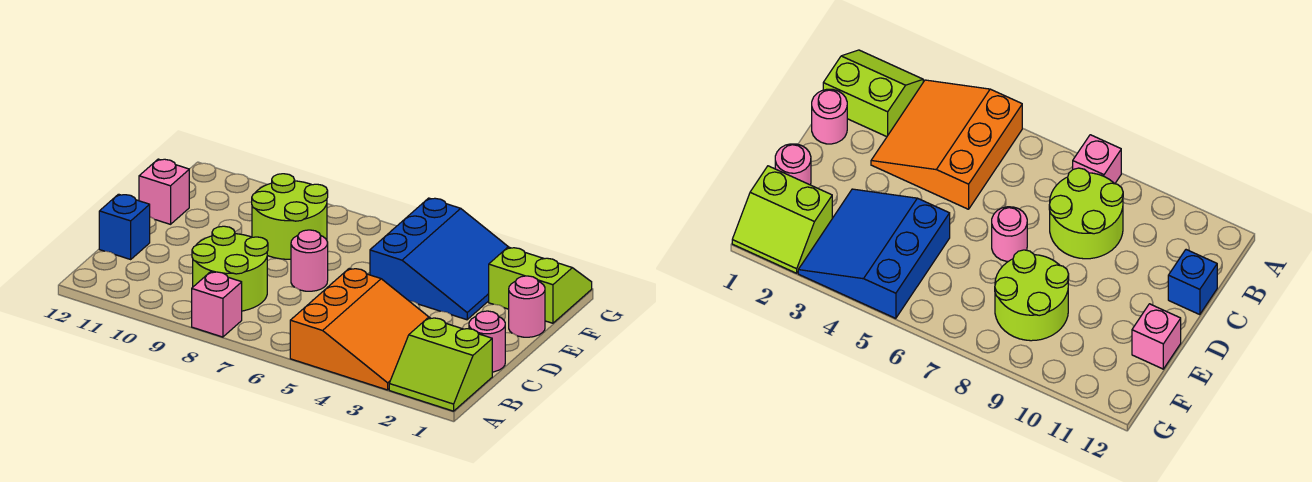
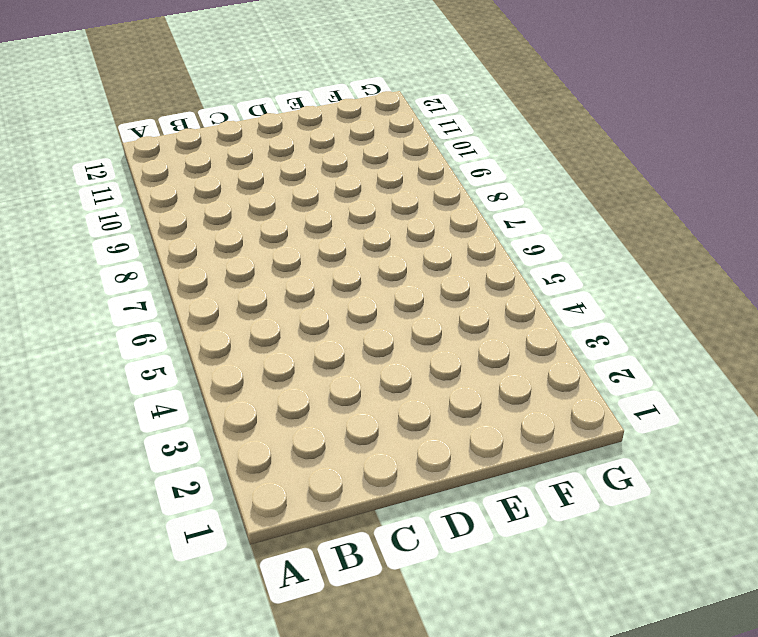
none -> lime 2x2 slope [389,318,492,411]
none -> orange 3x3 slope [290,268,430,390]
none -> pink 1x1 brick [192,272,242,337]

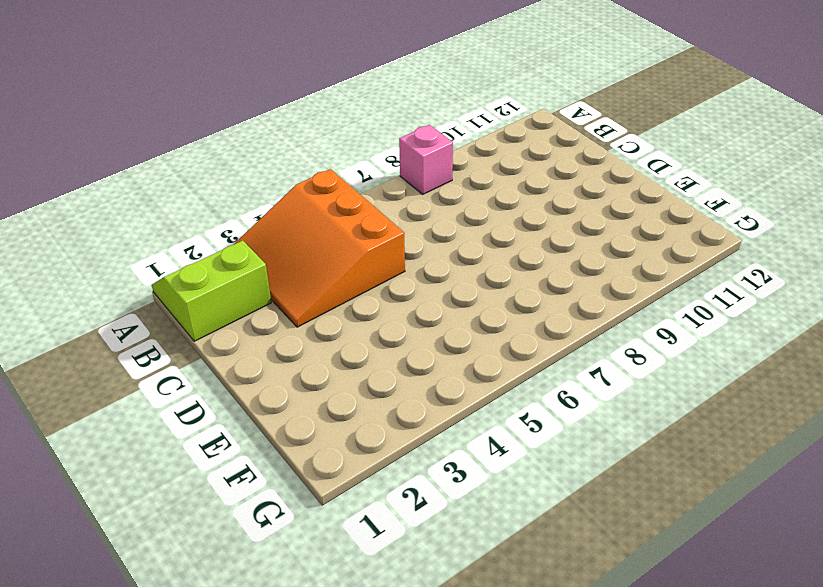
none -> lime 2x2 round brick [192,226,268,311]
none -> pink 1x1 round brick [469,311,505,372]
none -> blue 1x1 brick [99,194,150,259]

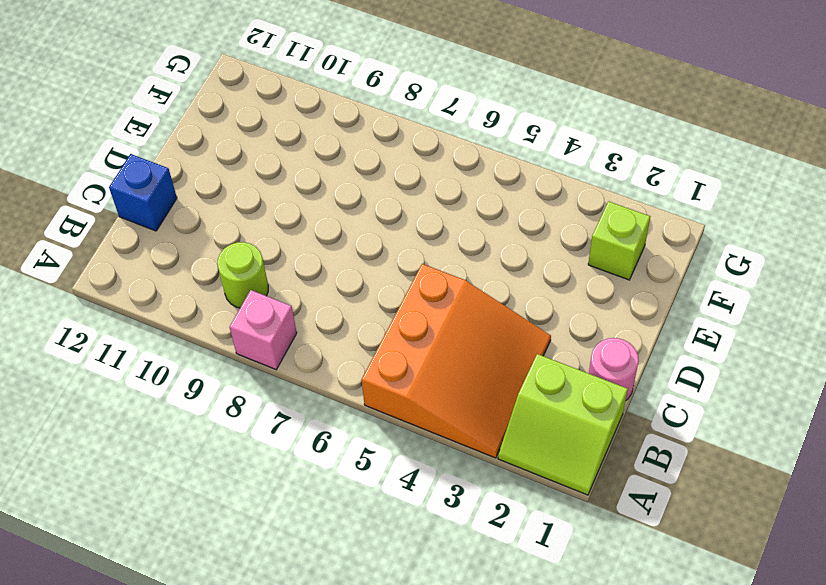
lime 1x1 round brick [218,242,268,308] -> lime 2x2 round brick [192,226,268,311]
lime 1x1 brick [588,201,650,280] -> lime 2x2 slope [489,247,592,323]
none -> pink 1x1 round brick [291,230,328,291]
none -> pink 1x1 round brick [509,276,545,337]
none -> blue 3x3 slope [370,198,508,320]

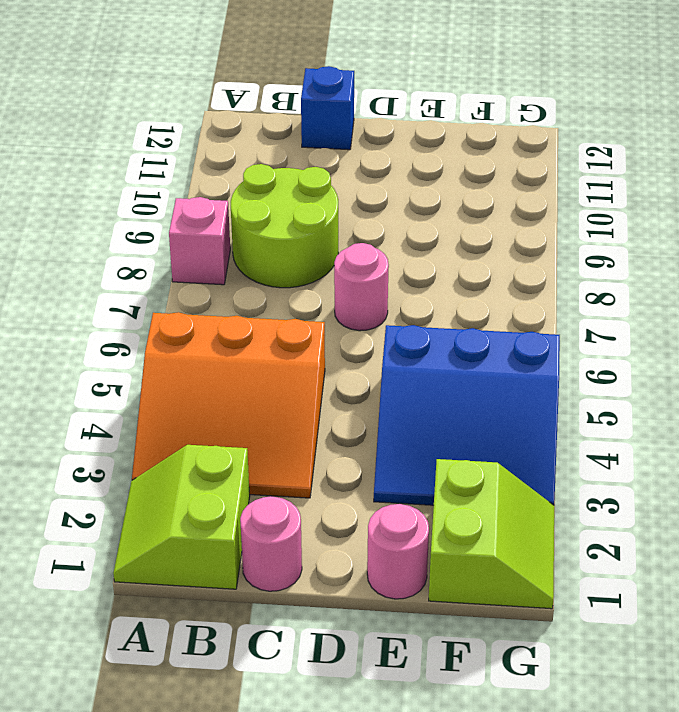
none -> lime 2x2 round brick [252,174,328,259]
none -> pink 1x1 brick [139,159,189,224]

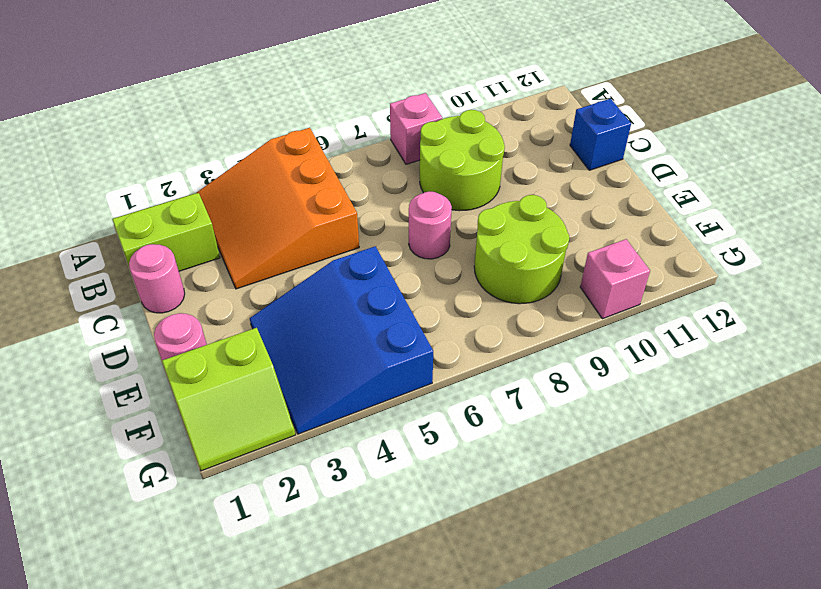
pink 1x1 brick [580,239,650,319] -> pink 1x1 brick moved to [139,159,189,224]

